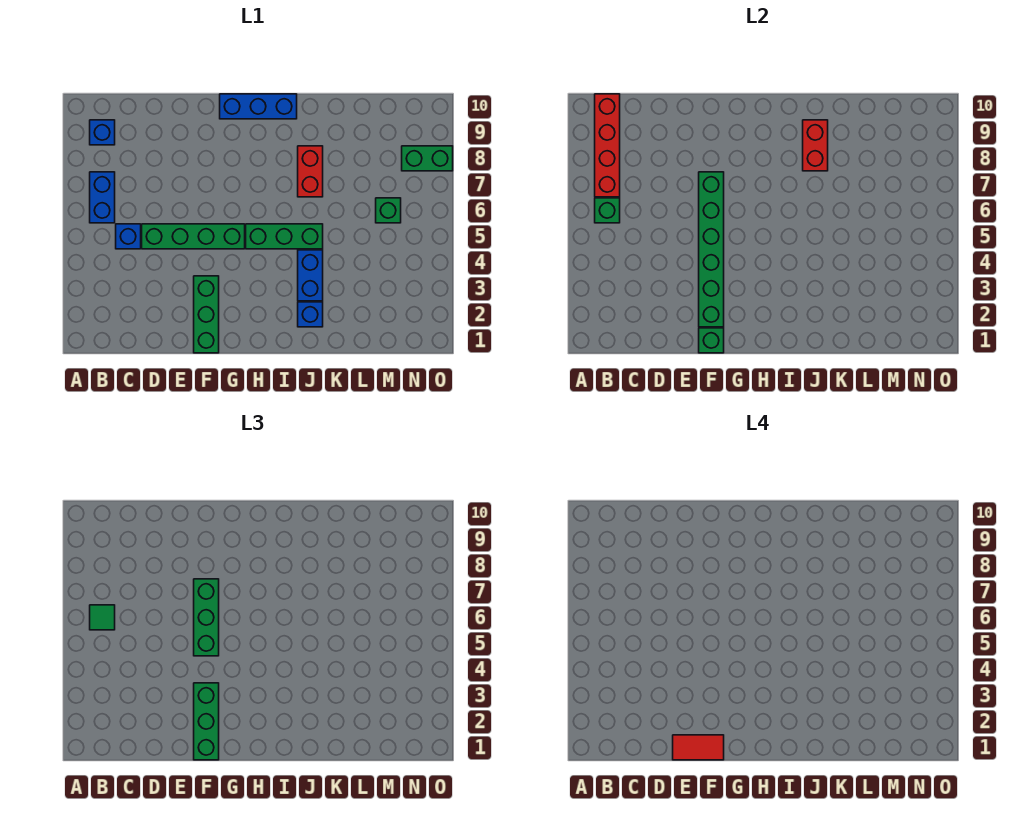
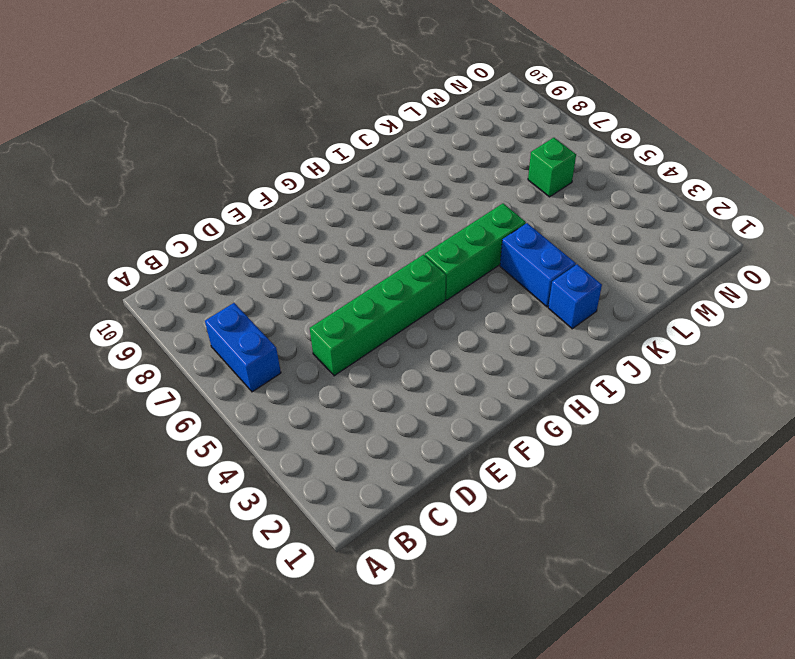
none -> blue 1x1 brick [90,120,115,145]
none -> blue 1x1 brick [116,224,141,249]
none -> green 1x3 brick [194,276,219,353]

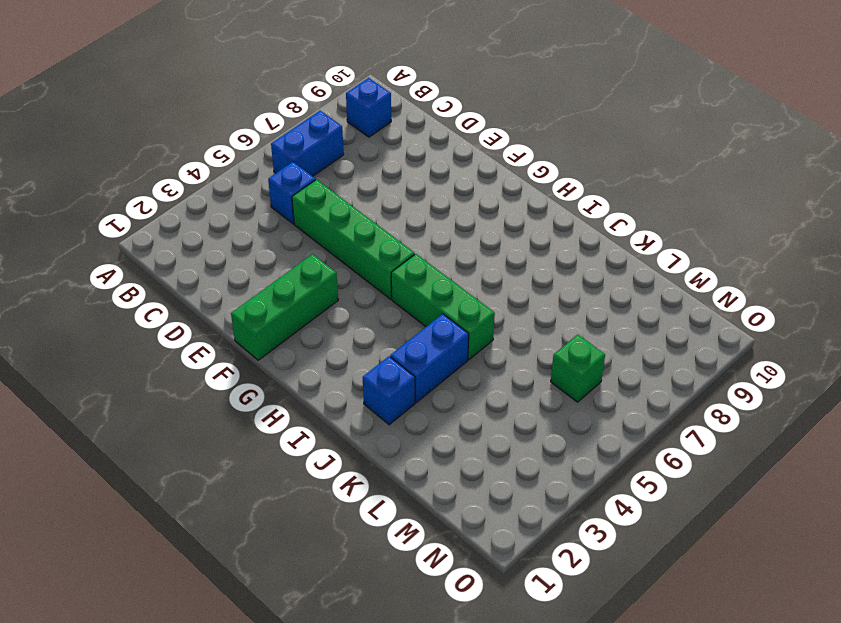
none -> blue 1x3 brick [220,94,297,119]
none -> red 1x2 brick [298,146,323,197]
none -> green 1x2 brick [402,146,453,171]

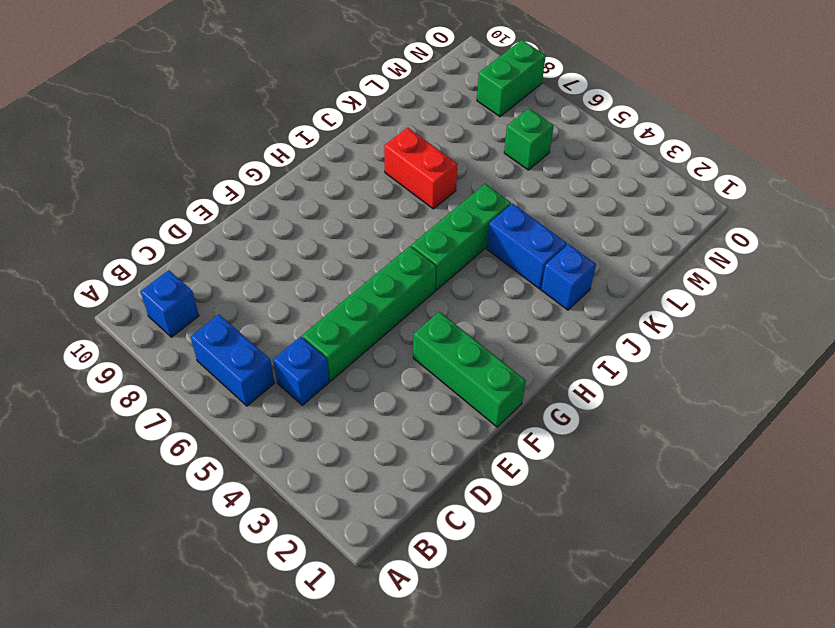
none -> blue 1x3 brick [220,94,297,119]
none -> green 1x1 brick [595,198,620,223]
none -> red 1x4 brick [595,94,620,197]

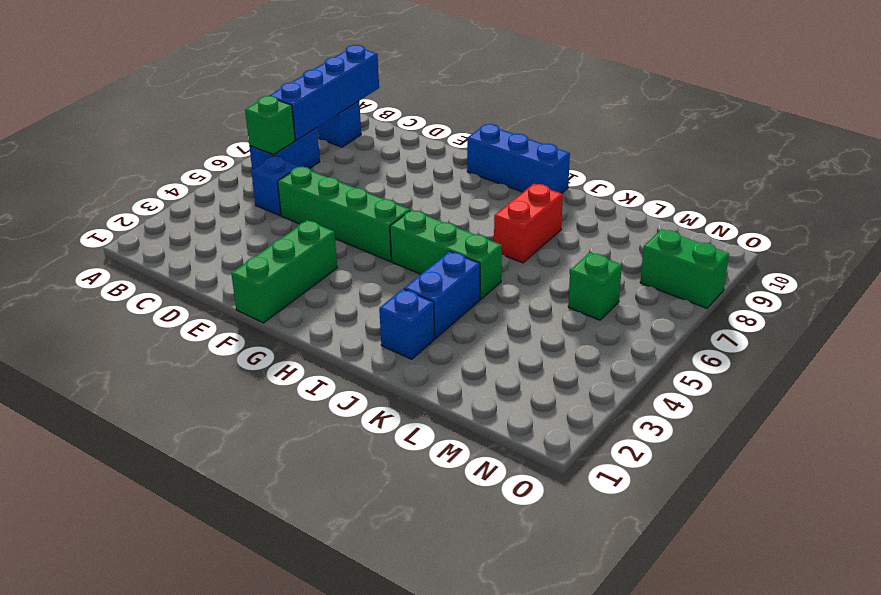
blue 1x4 brick [269,45,379,140] -> red 1x4 brick [595,94,620,197]
none -> green 1x1 brick [699,328,724,353]
none -> green 1x6 brick [699,172,724,327]
none -> red 1x2 brick [803,120,828,171]

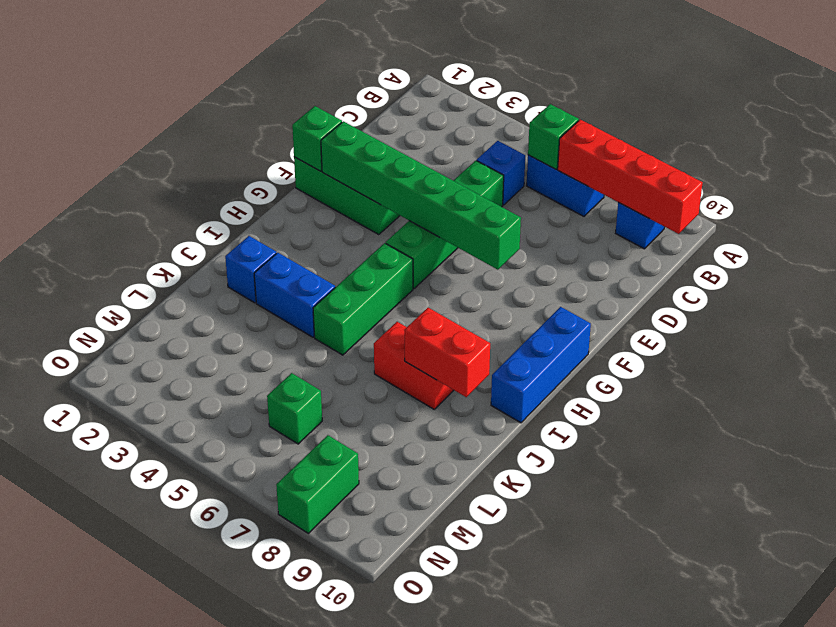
none -> green 1x1 tile [90,605,115,630]
none -> green 1x3 brick [194,683,219,760]
none -> green 1x3 brick [194,579,219,656]

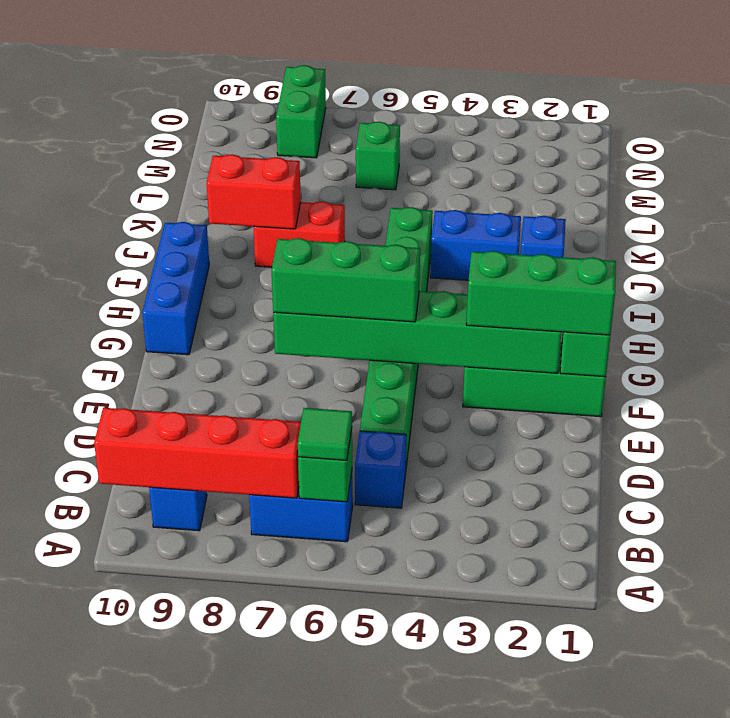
none -> red 1x2 tile [673,735,724,760]

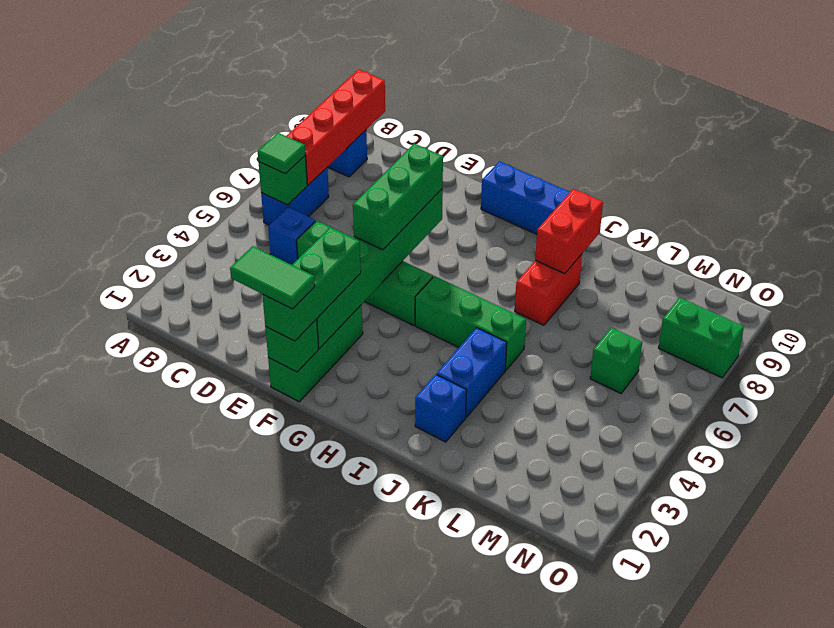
green 1x2 tile [230,246,315,309] -> red 1x2 tile [673,735,724,760]

